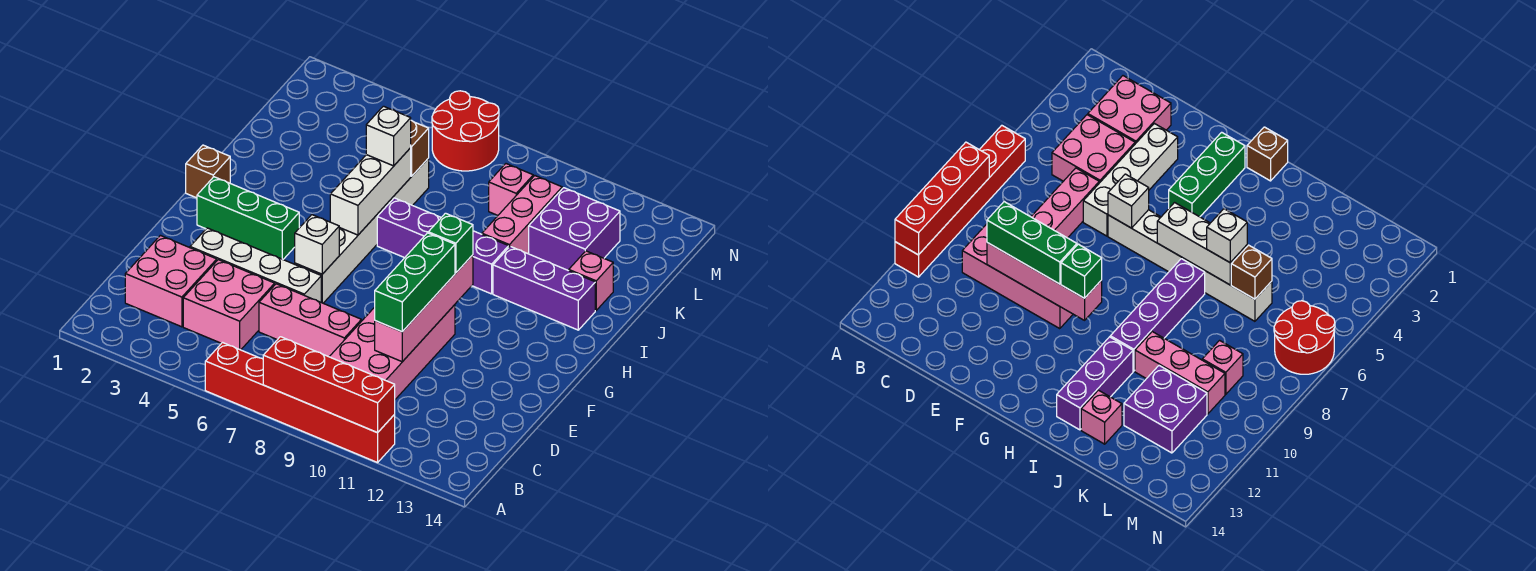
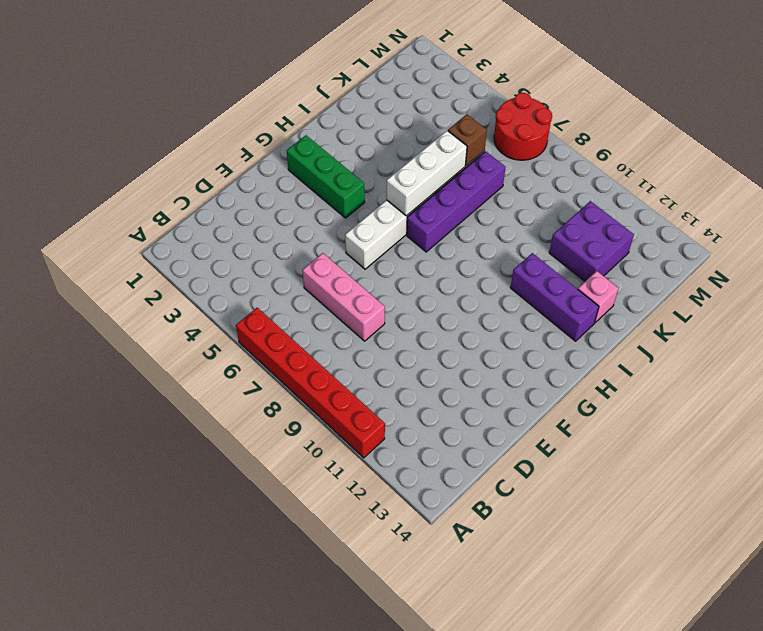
purple 1x4 brick [407,151,506,252] -> purple 1x4 brick turned to [377,198,509,294]
none -> pink 2x2 brick [125,235,217,327]
none -> pink 2x2 brick [183,260,275,350]
none -> pink 2x4 brick [329,305,455,399]

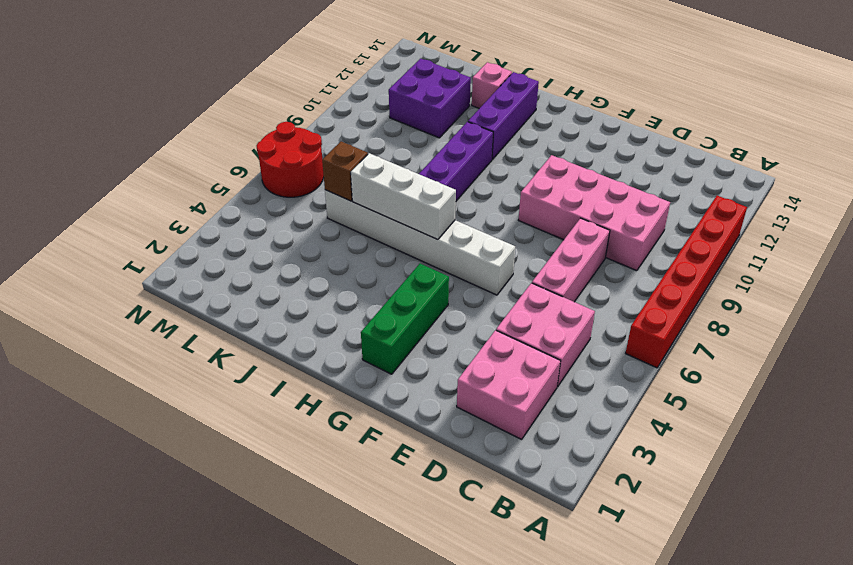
none -> white 1x4 brick [190,228,321,302]
none -> brown 1x1 brick [186,145,230,198]
none -> pink 1x3 brick [482,176,562,254]

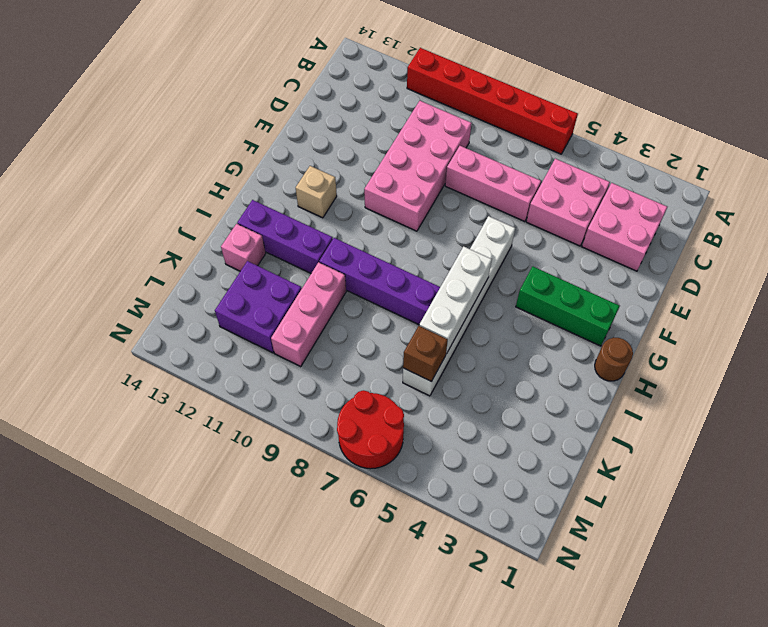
tan 1x1 brick [296,166,337,218] -> none
brown 1x1 round brick [595,338,633,381] -> brown 1x1 brick [186,145,230,198]
none -> white 1x4 brick [190,228,321,302]
none -> pink 1x1 brick [489,164,533,215]
none -> red 1x4 brick [263,337,395,433]

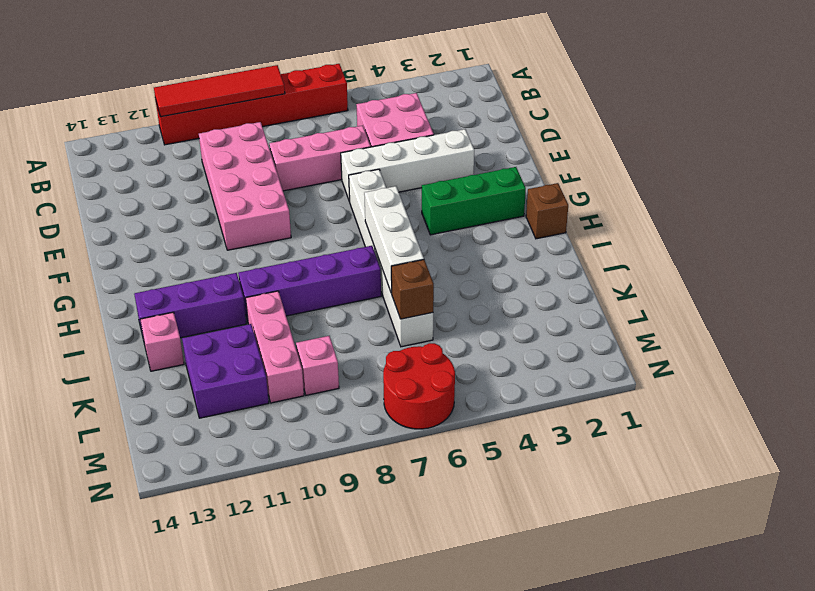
red 1x4 tile [154,65,285,117] -> red 1x4 brick [263,337,395,433]
none -> pink 2x2 brick [125,235,217,327]
none -> pink 1x4 brick [375,255,473,362]
none -> white 1x1 brick [295,215,339,274]

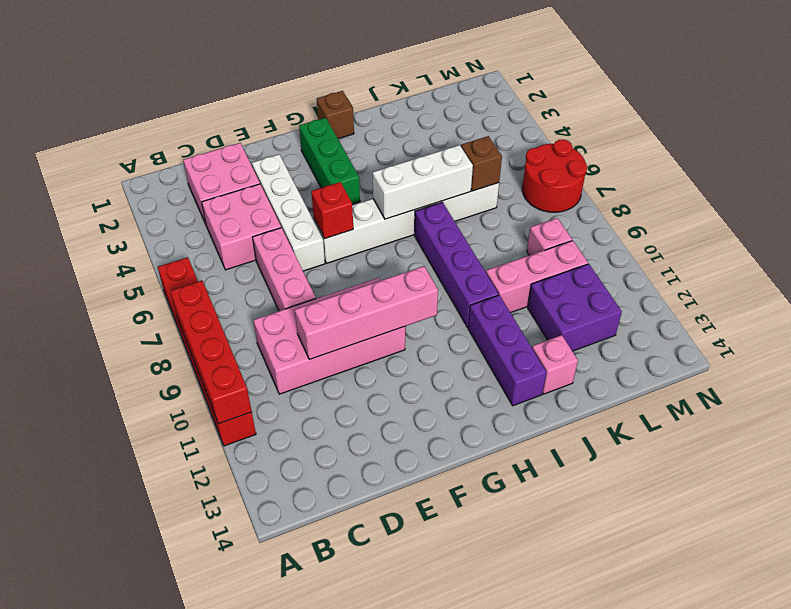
red 1x1 brick [311,182,353,238] -> white 1x1 brick [295,215,339,274]
none -> green 1x3 brick [375,233,455,332]
none -> green 1x1 brick [428,213,473,273]
none -> white 1x1 brick [366,106,411,166]

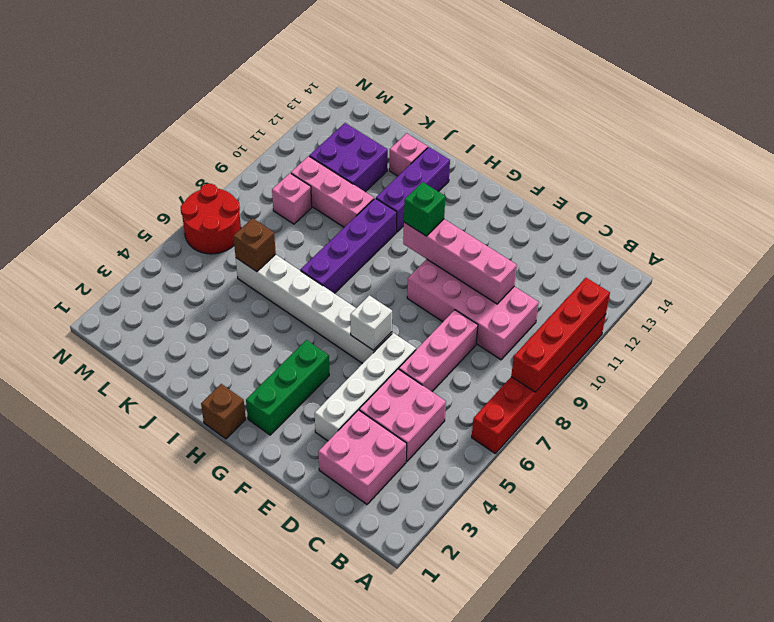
none -> white 1x3 brick [330,148,411,235]
none -> green 1x3 brick [375,233,455,332]
none -> white 1x1 brick [366,106,411,166]

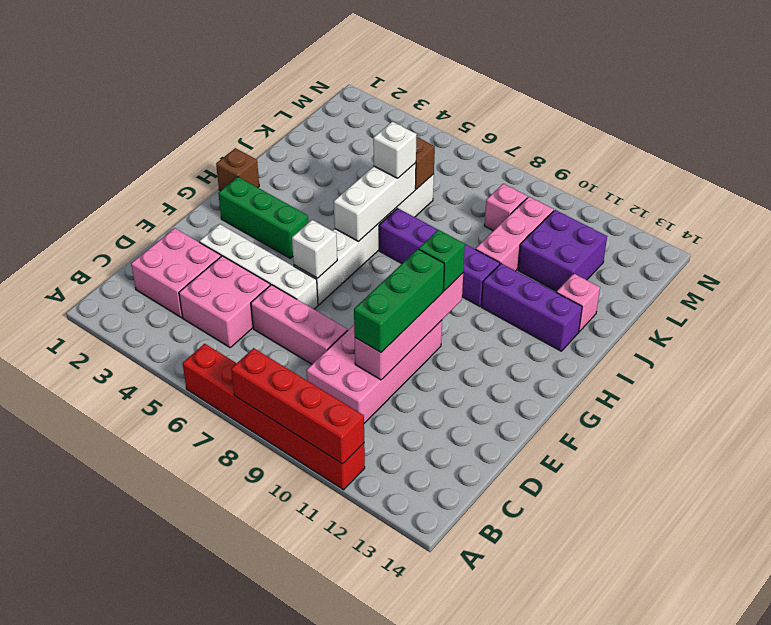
none -> red 2x2 round brick [432,91,499,171]

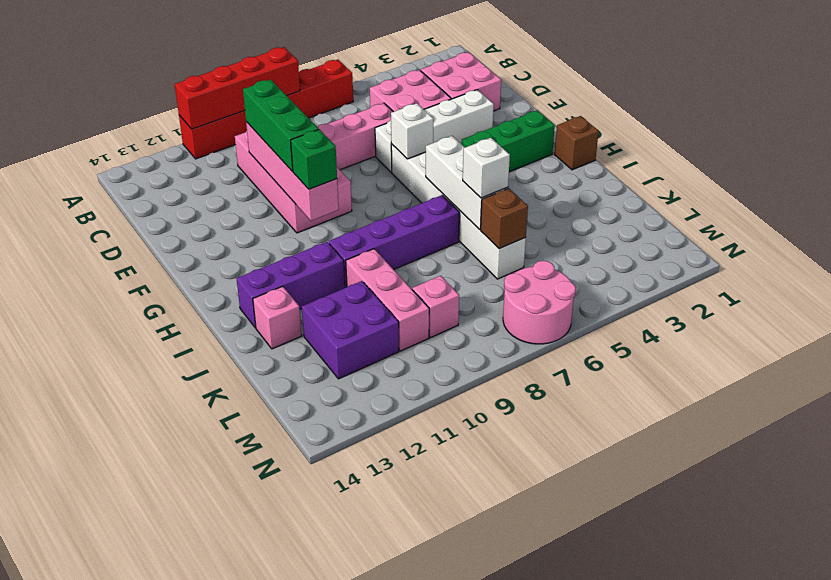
pink 2x2 round brick [503,261,576,344] -> red 2x2 round brick [432,91,499,171]

